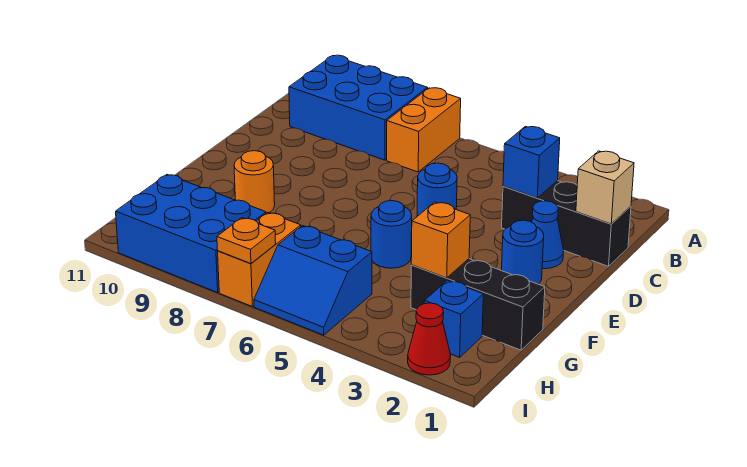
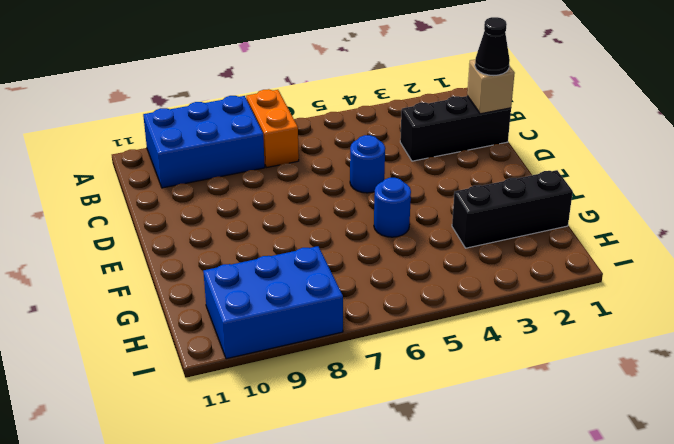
black 1x1 cone [475,17,510,76] -> none
none -> blue 1x1 cone [532,201,564,269]
none -> blue 1x1 round brick [502,220,544,284]
none -> orange 1x1 round brick [234,151,275,213]

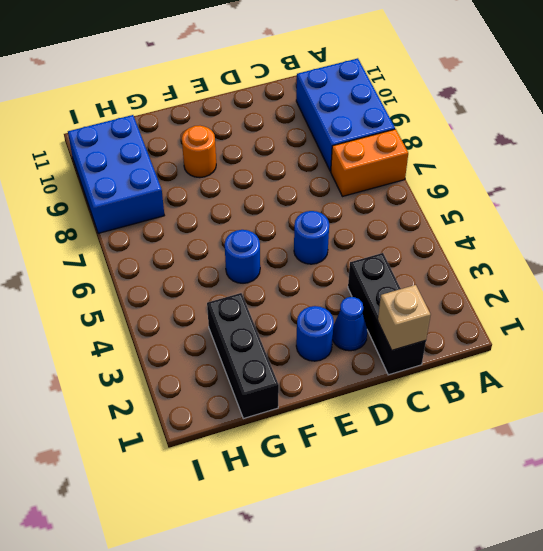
none -> blue 1x1 brick [424,280,483,357]
none -> blue 2x2 slope [254,226,372,335]
none -> orange 1x2 brick [218,213,301,306]

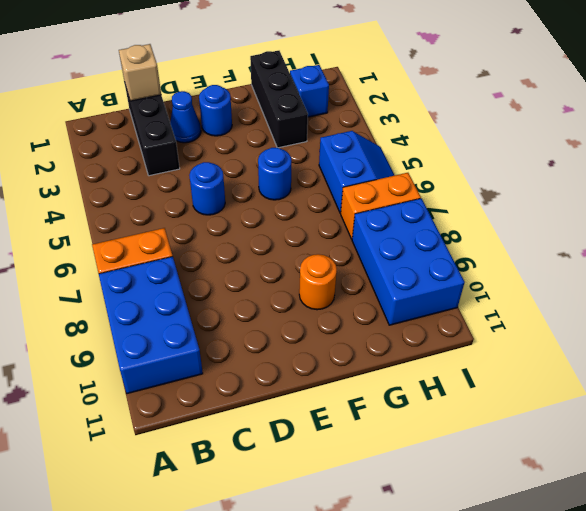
none -> red 1x1 cone [408,303,451,375]
none -> blue 1x1 brick [503,126,560,198]
none -> orange 1x1 brick [411,202,470,278]

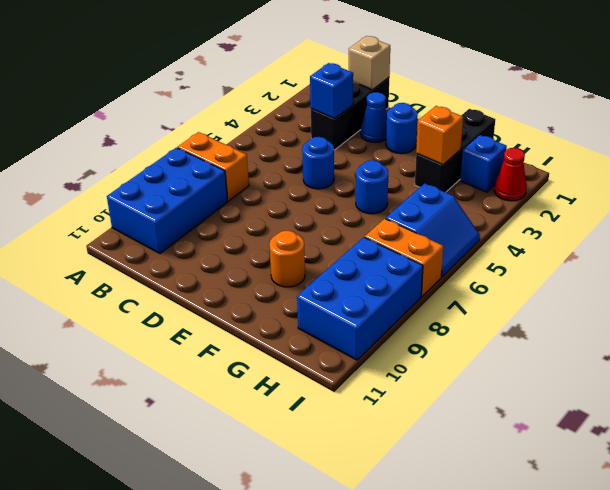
none -> orange 1x1 plate [217,218,276,264]

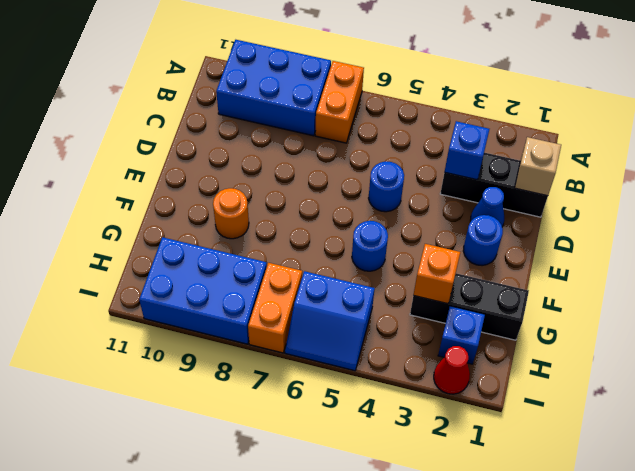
none -> orange 1x1 plate [217,218,276,264]

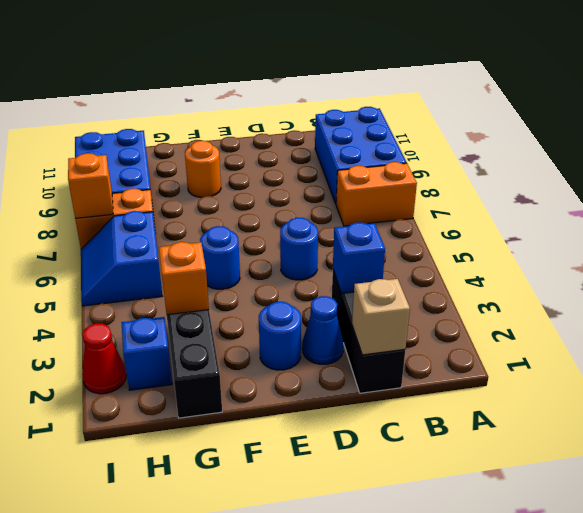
orange 1x1 brick [68,153,113,219] -> orange 1x1 plate [217,218,276,264]

